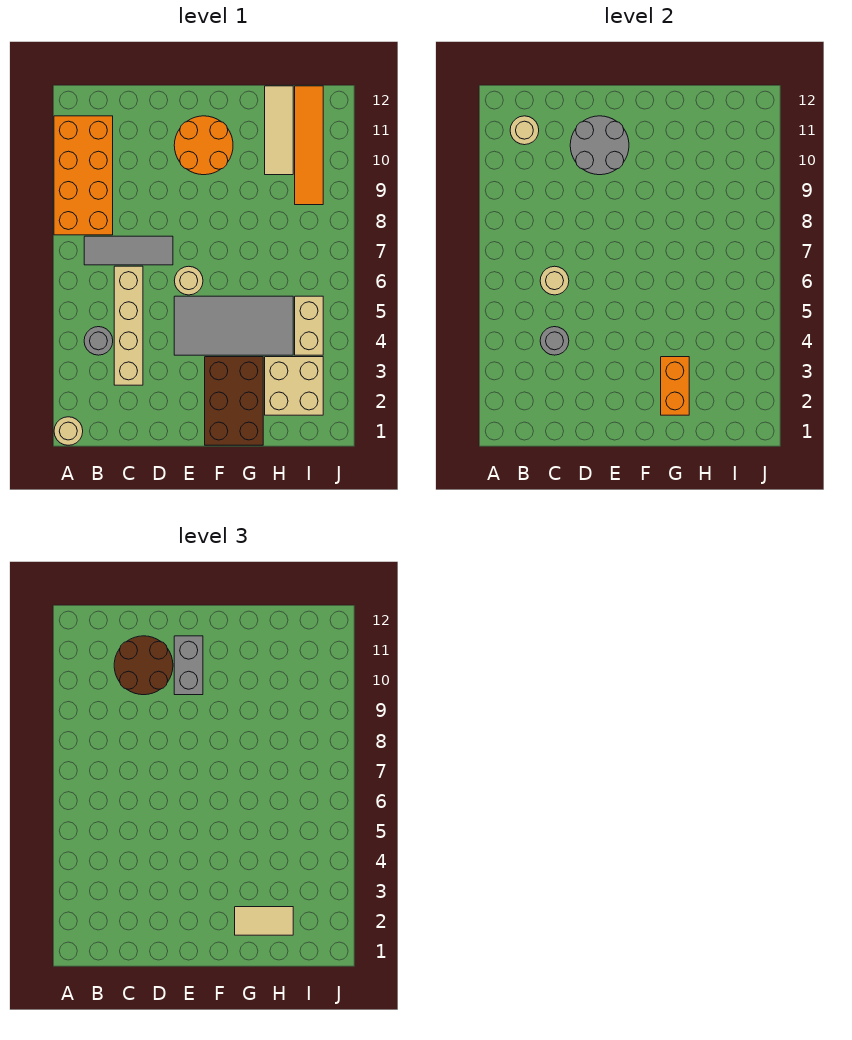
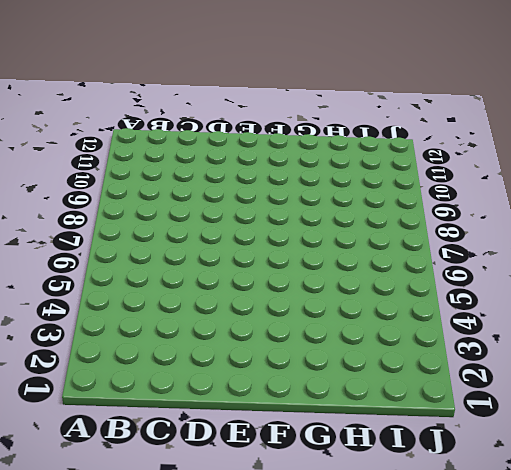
none -> tan 1x1 round brick [54,417,83,445]
none -> orange 2x4 brick [54,116,113,235]
none -> grey 1x1 round brick [84,327,113,355]

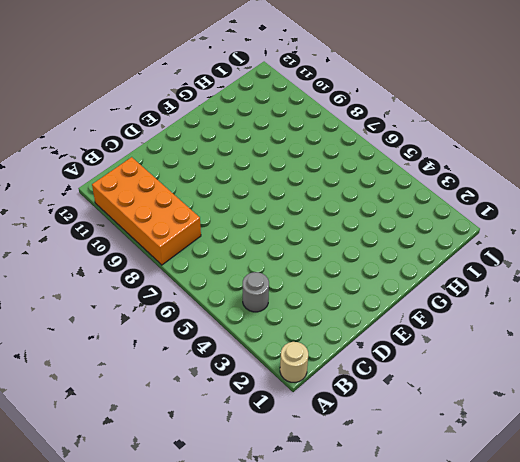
none -> grey 1x3 tile [84,236,173,265]
none -> tan 1x4 brick [114,266,143,385]
none -> grey 2x4 tile [174,296,293,355]

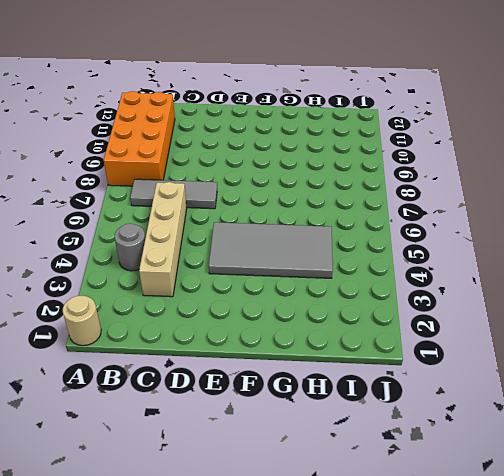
none -> tan 1x1 round brick [174,266,203,295]
none -> orange 2x2 round brick [174,116,233,175]
none -> brown 2x3 brick [205,357,263,445]

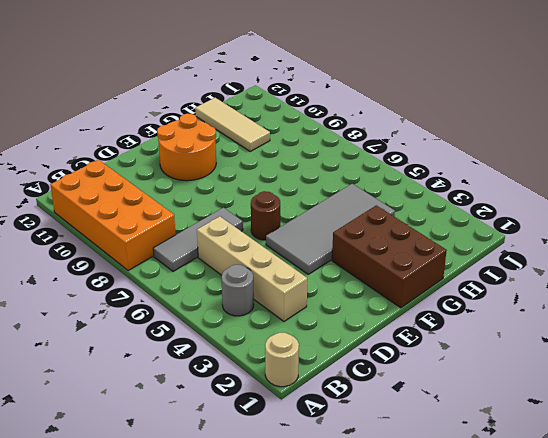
brown 1x1 round brick [251,191,280,240] -> tan 1x1 round brick [174,266,203,295]
none -> tan 2x2 brick [265,357,323,415]
none -> tan 1x2 brick [295,296,323,355]
none -> orange 1x4 tile [295,86,323,205]

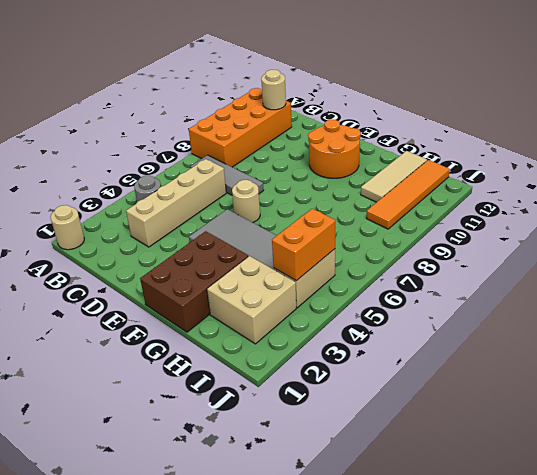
orange 1x2 brick [272,209,335,281] -> orange 1x2 brick moved to [661,357,689,415]
none -> grey 1x1 round brick [540,327,569,355]
none -> tan 1x1 round brick [540,266,569,295]
none -> grey 2x2 round brick [570,116,629,175]

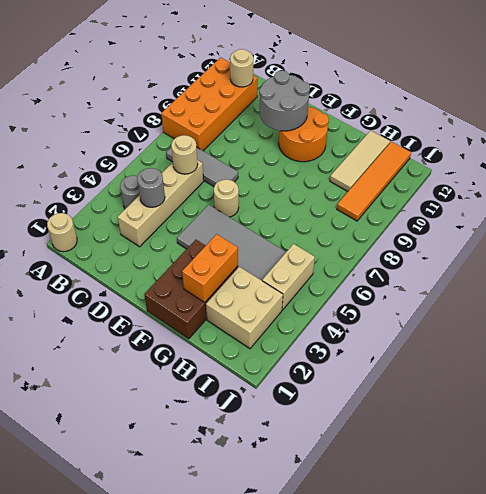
none -> brown 2x2 round brick [114,636,173,695]
none -> grey 1x2 brick [174,636,203,695]
none -> tan 1x2 tile [235,907,293,935]

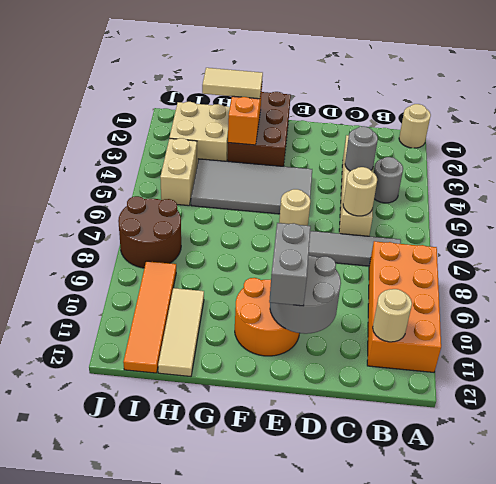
brown 2x2 round brick [118,196,181,268] -> brown 2x2 round brick moved to [114,636,173,695]

